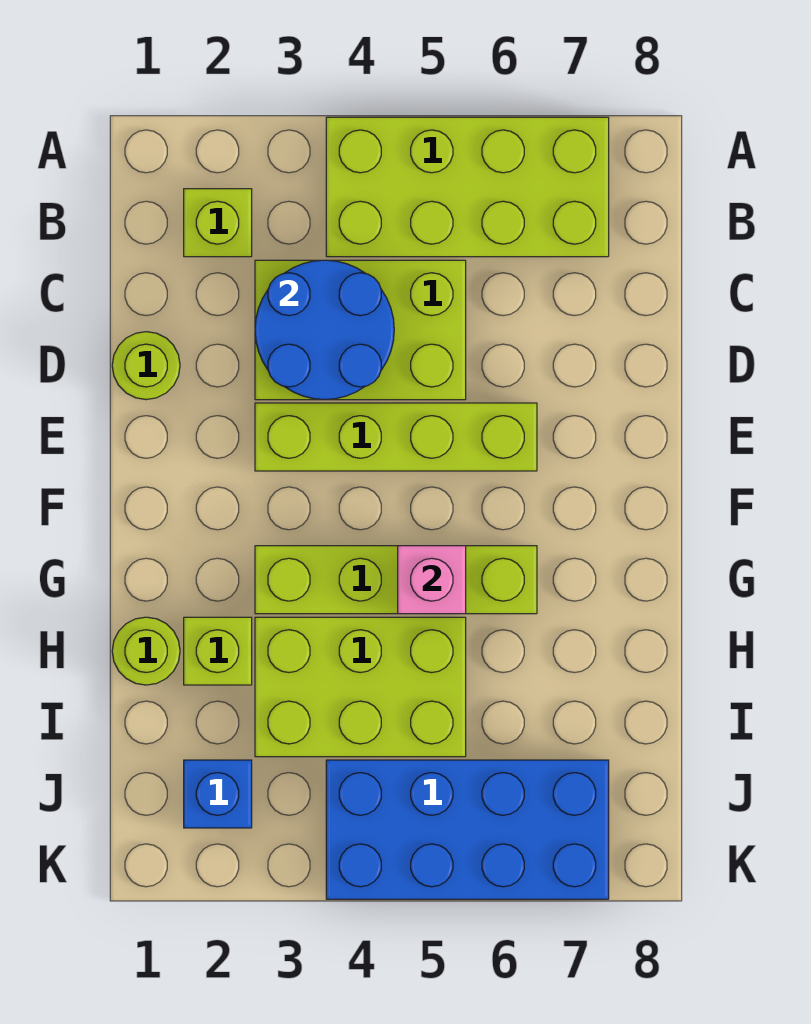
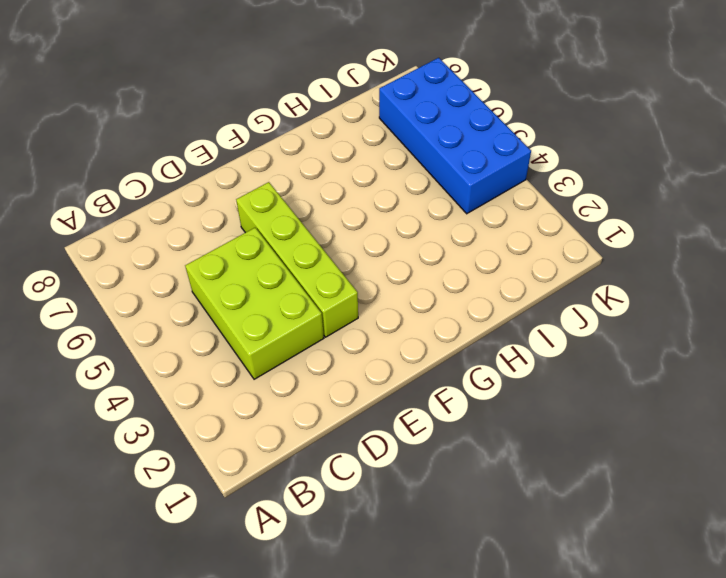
none -> lime 2x4 brick [326,117,609,257]
none -> lime 1x1 brick [184,189,252,257]
none -> lime 1x1 round brick [112,332,180,400]

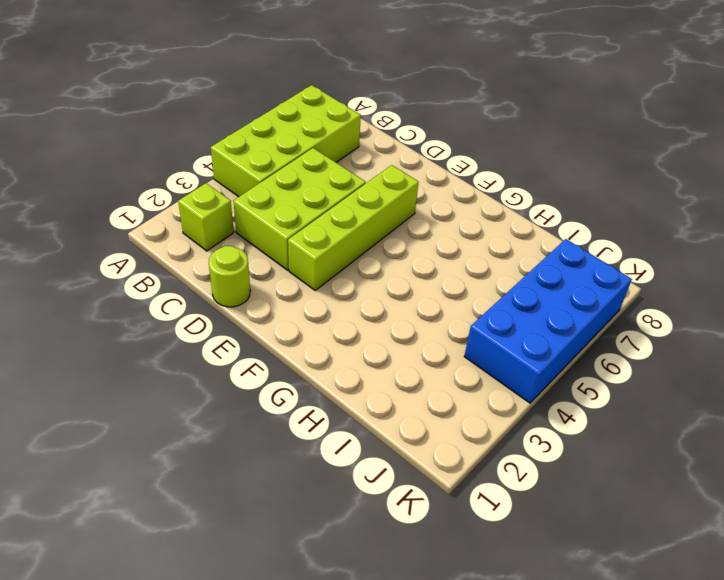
none -> lime 1x4 brick [255,546,537,614]
none -> lime 1x1 round brick [112,617,180,685]
none -> lime 1x1 brick [184,617,252,685]

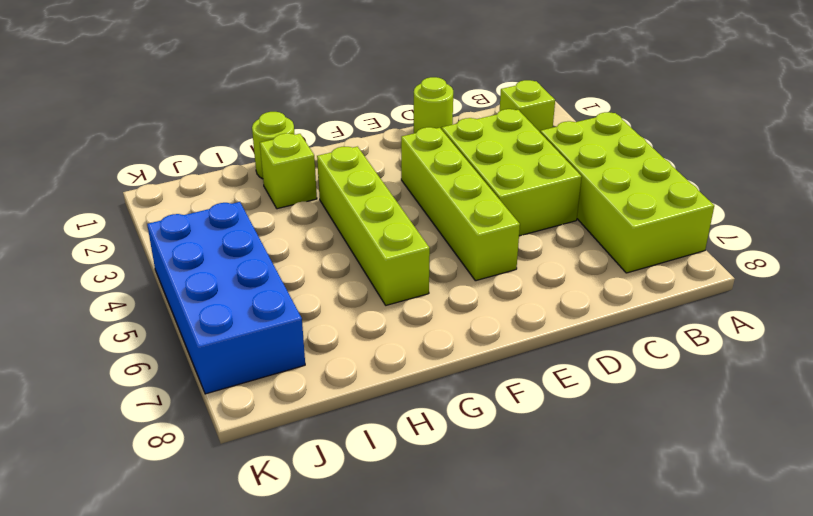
none -> lime 2x3 brick [255,617,466,757]
none -> blue 1x1 brick [184,760,252,828]
none -> blue 2x2 round brick [255,260,394,400]

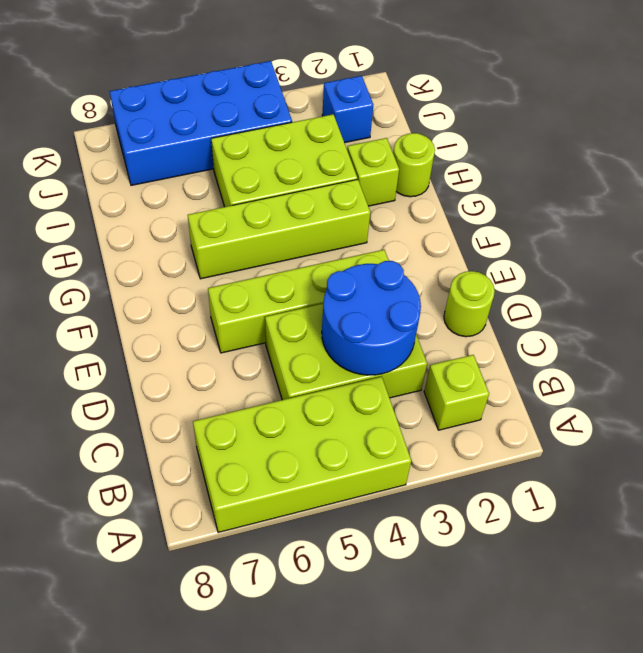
none -> pink 1x1 brick [398,546,466,614]

